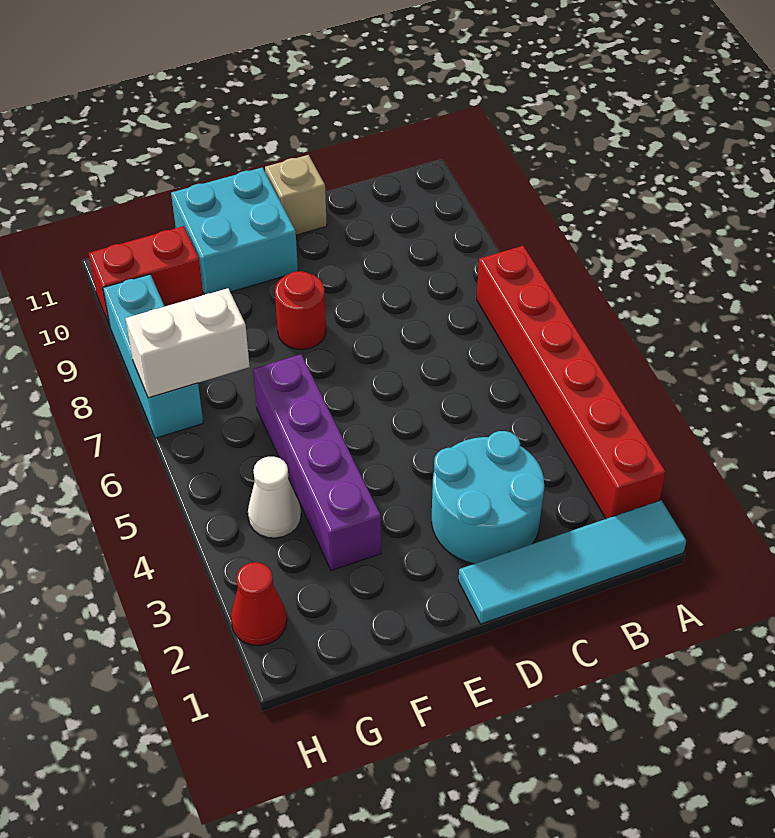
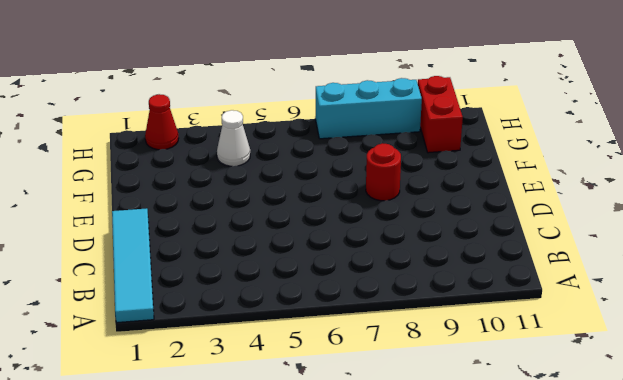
none -> red 1x6 brick [477,246,666,519]
none -> cyan 2x2 round brick [432,431,544,564]
none -> tan 1x1 brick [265,155,327,235]

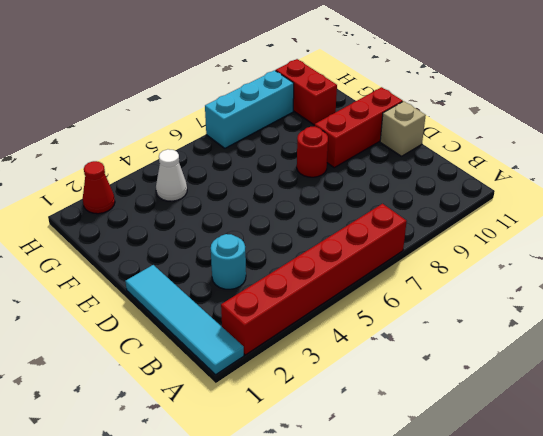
cyan 1x1 round brick [211,234,246,289] -> cyan 2x2 round brick [432,431,544,564]
red 1x3 brick [315,87,403,168] -> cyan 2x2 brick [171,167,298,295]
none -> purple 1x4 brick [253,354,381,571]
none -> white 1x2 brick [125,288,250,398]

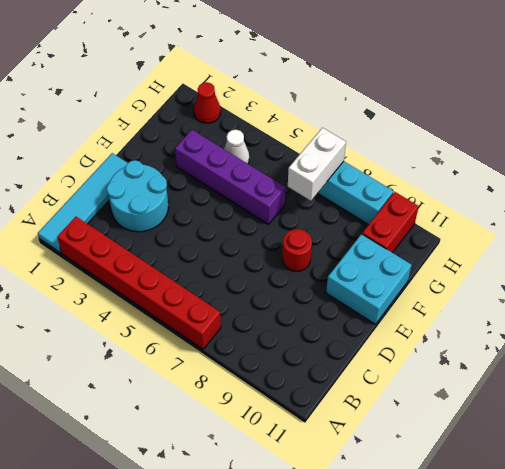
none -> tan 1x1 brick [265,155,327,235]

